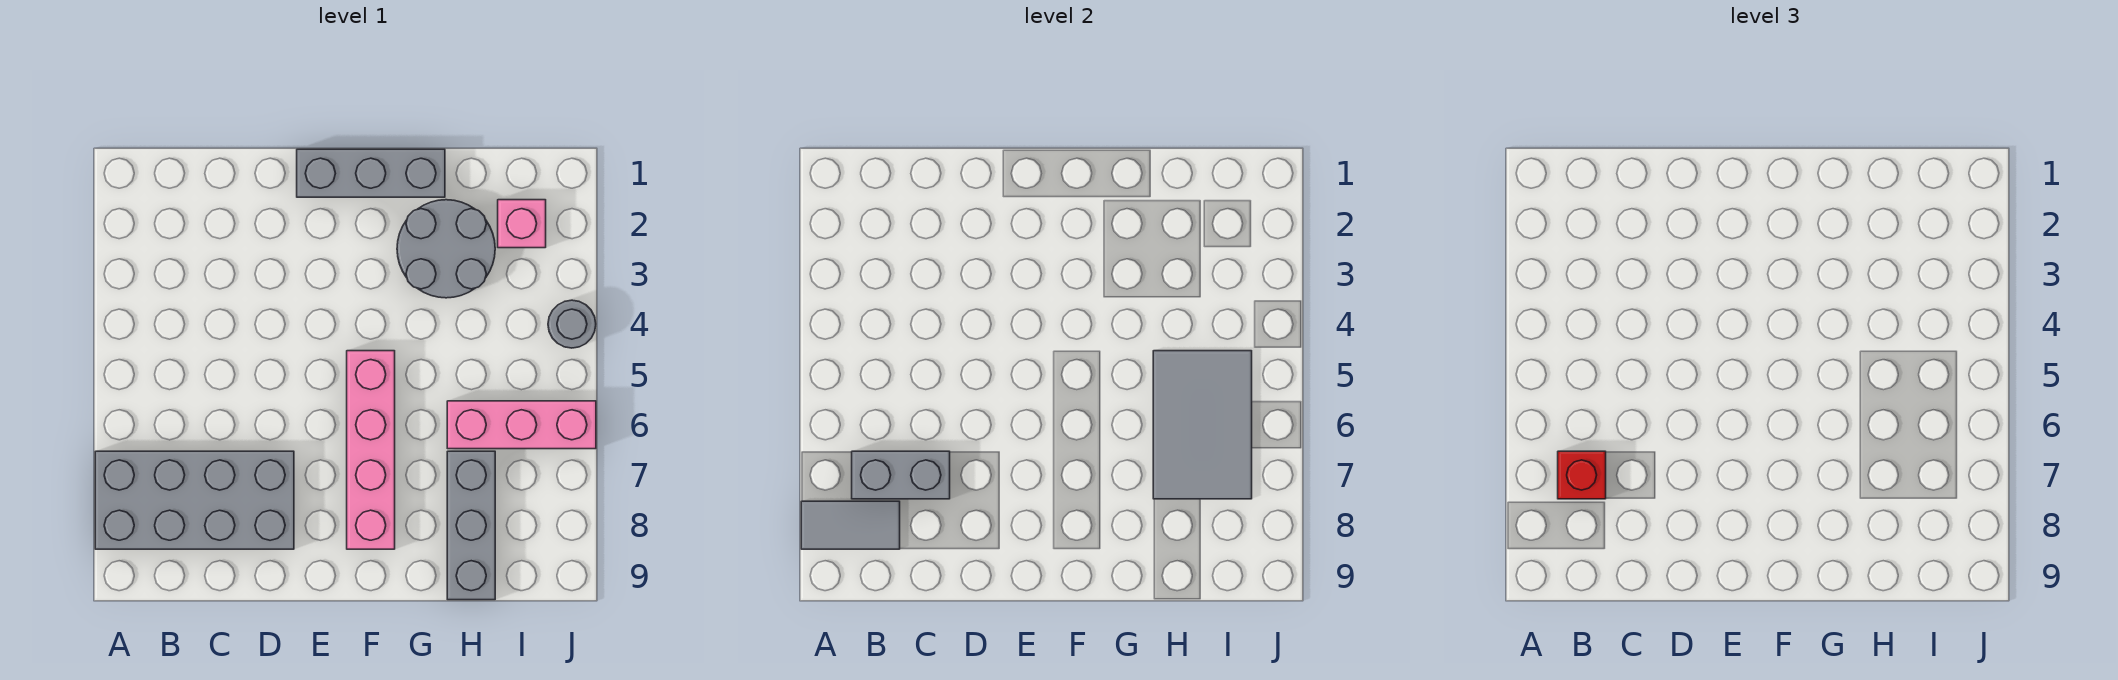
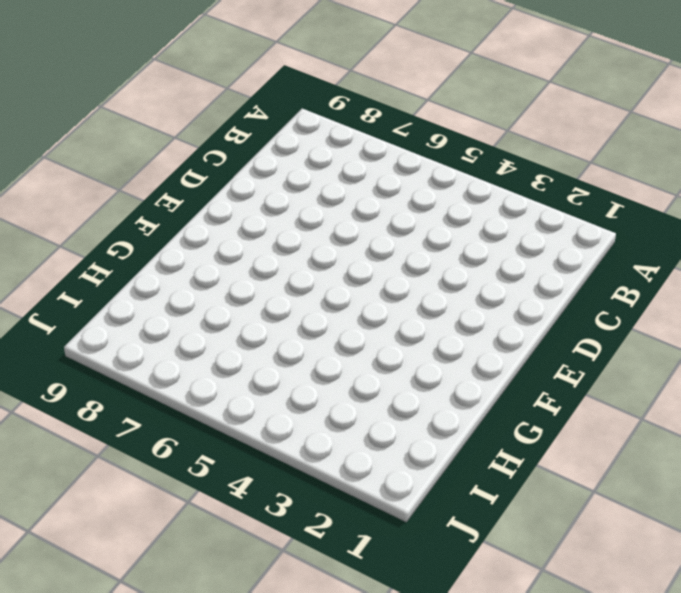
none -> grey 2x4 brick [95,451,294,549]
none -> grey 1x3 brick [297,149,445,197]
none -> pink 1x4 brick [347,351,395,549]

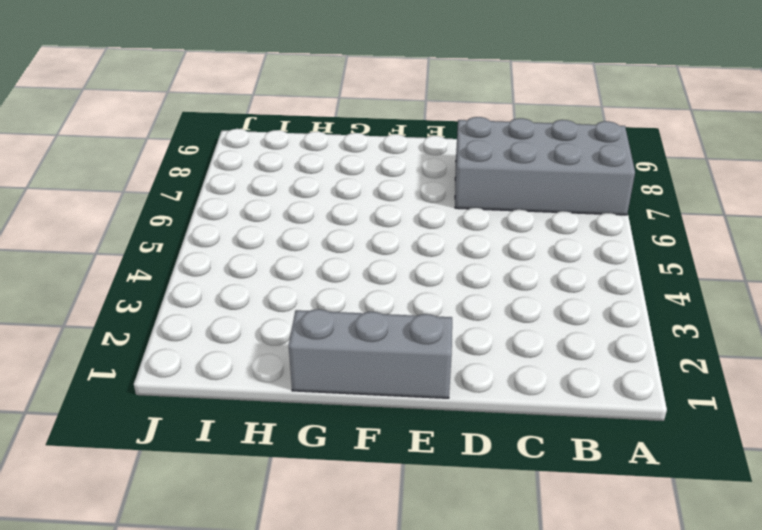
none -> pink 1x4 brick [347,351,395,549]
none -> grey 2x2 round brick [397,200,495,298]
none -> pink 1x3 brick [447,401,596,449]

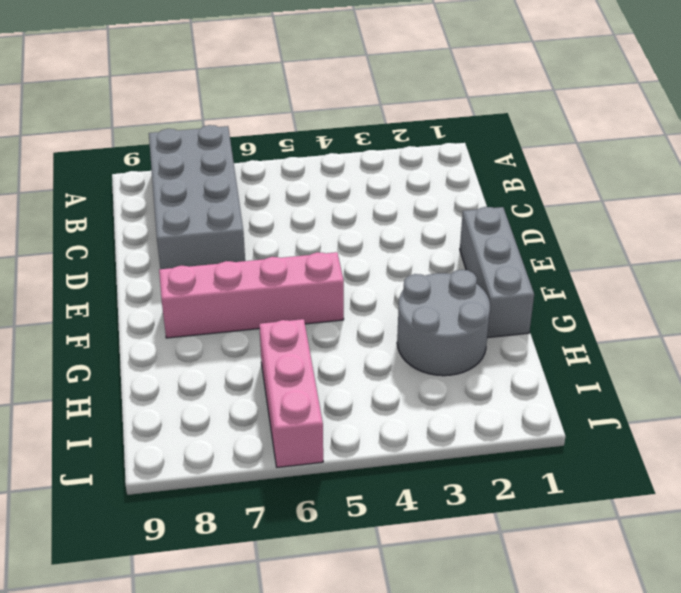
none -> grey 1x3 brick [447,451,495,600]
none -> pink 1x1 brick [498,200,546,248]
none -> grey 1x1 round brick [548,300,596,348]

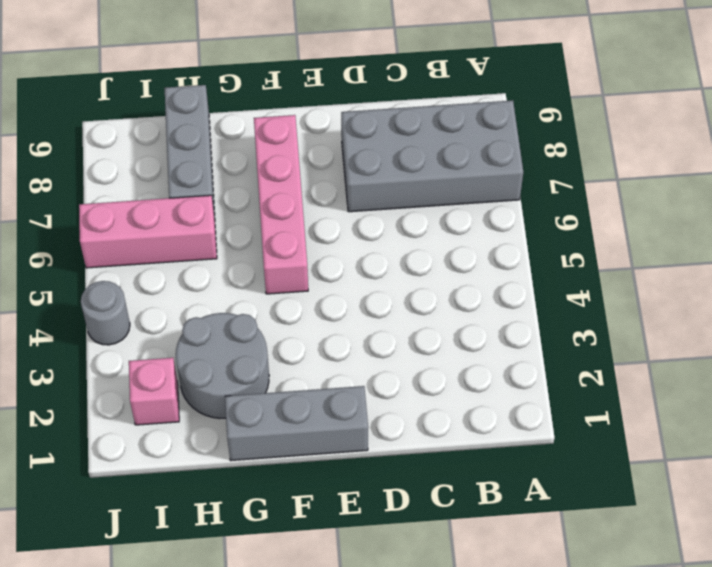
none -> grey 1x2 tile [801,501,900,549]
none -> grey 1x2 brick [852,451,950,499]
none -> grey 2x3 tile [1153,351,1252,499]

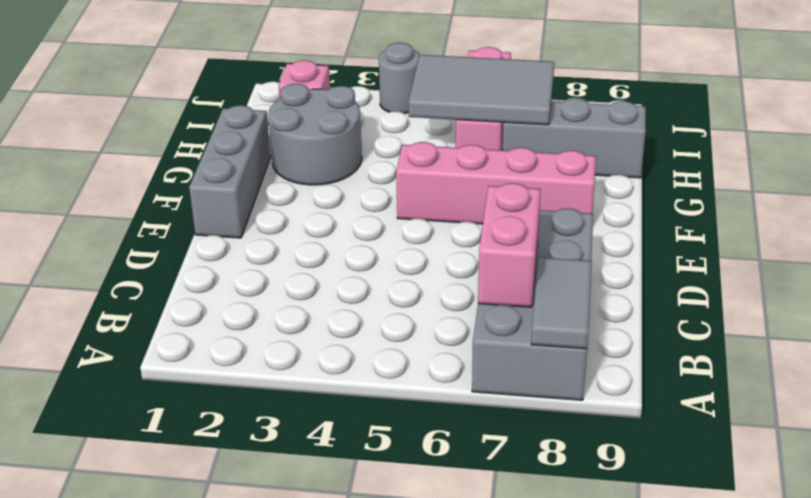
pink 1x2 brick [478,183,541,307] -> grey 1x2 brick [852,451,950,499]
none -> red 1x1 brick [1558,451,1606,499]

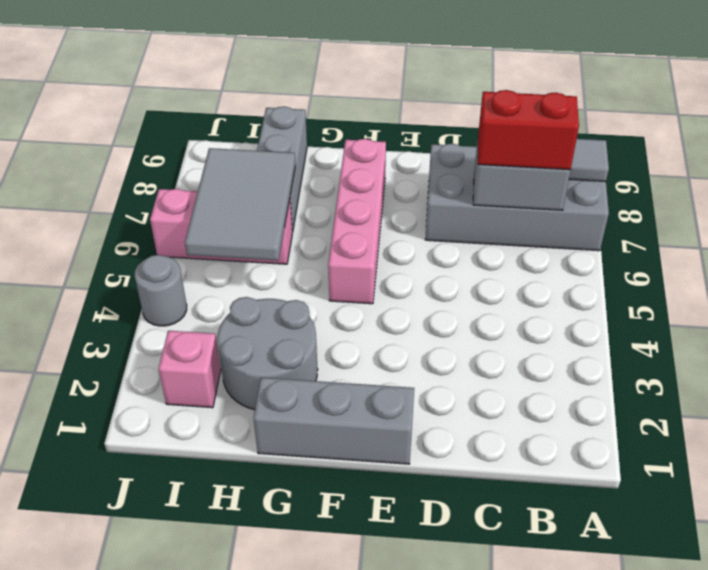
red 1x2 brick [478,90,579,170] -> red 1x1 brick [1558,451,1606,499]

